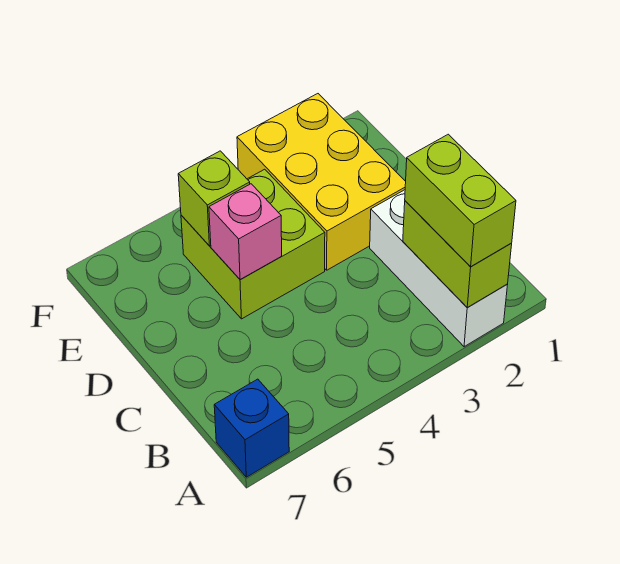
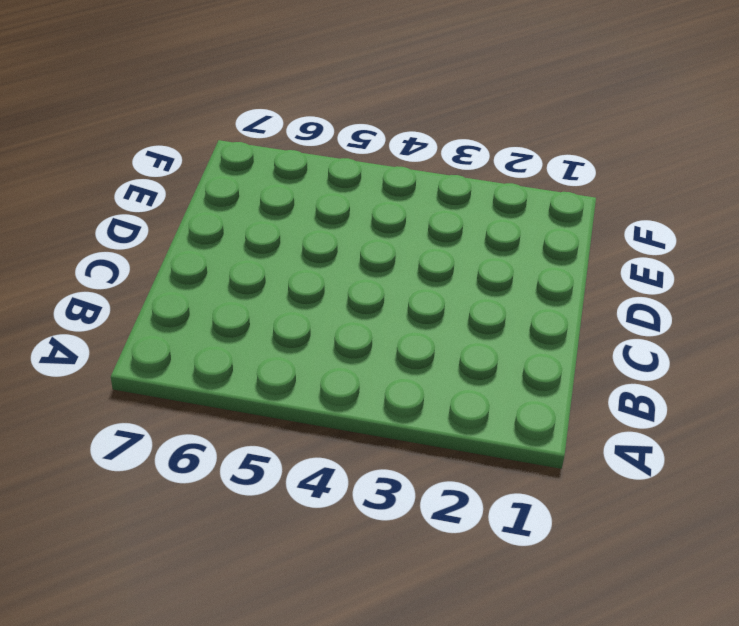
none -> white 1x3 brick [370,190,508,347]
none -> blue 1x1 brick [214,379,289,477]

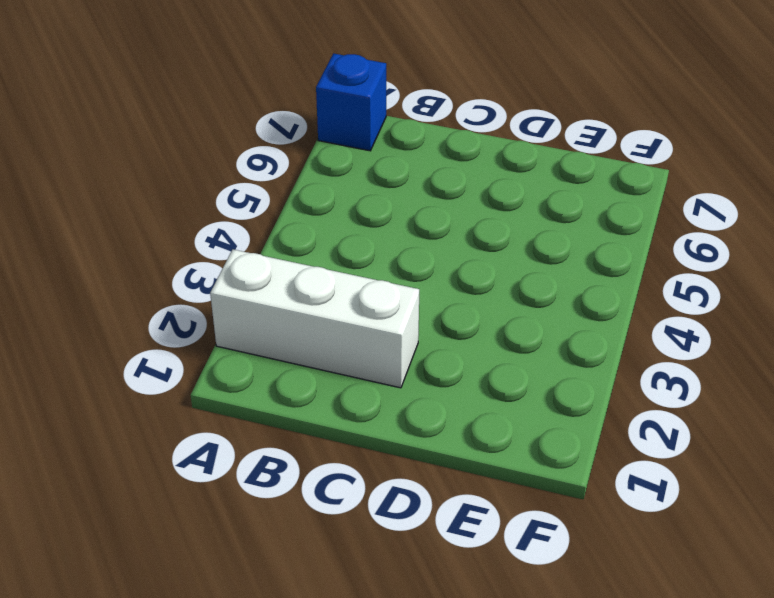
none -> yellow 2x3 brick [237,94,406,270]
none -> lime 2x2 brick [181,169,325,319]

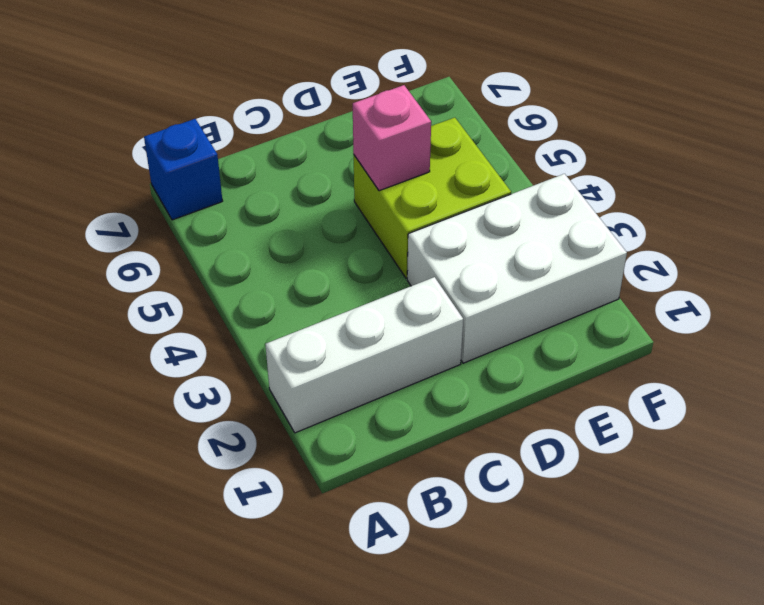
white 2x3 brick [407,174,627,363] -> yellow 2x3 brick [237,94,406,270]
none -> lime 1x2 brick [403,201,512,308]
none -> lime 1x1 brick [178,151,250,246]

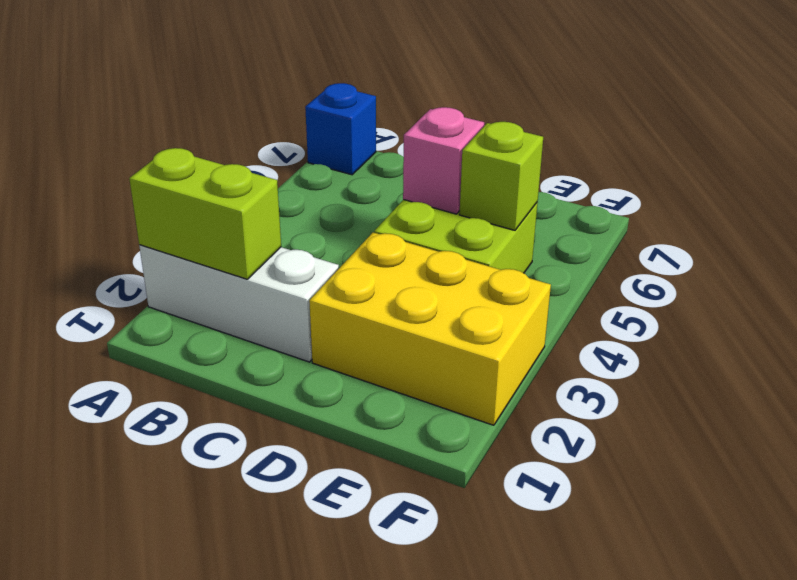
none -> lime 1x2 brick [405,134,516,267]

